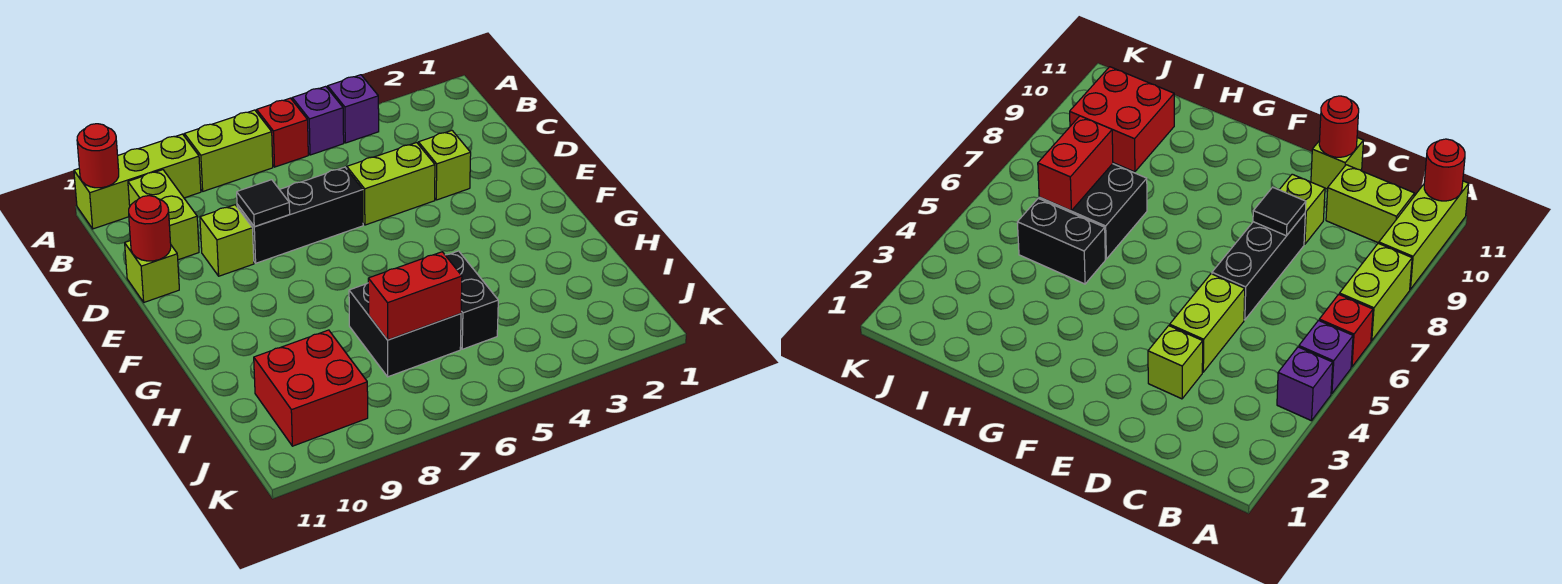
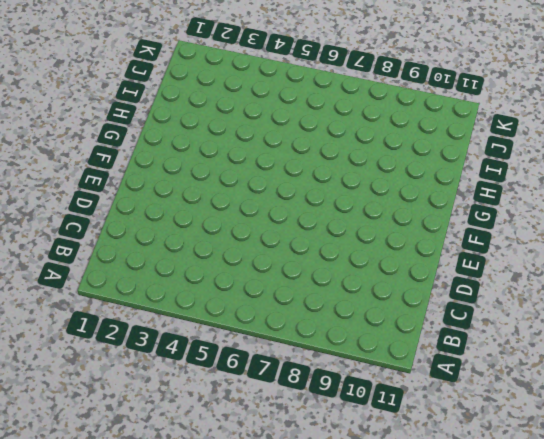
none -> purple 1x1 brick [328,75,379,143]
none -> purple 1x1 brick [292,86,344,155]
none -> red 1x1 brick [257,98,308,167]

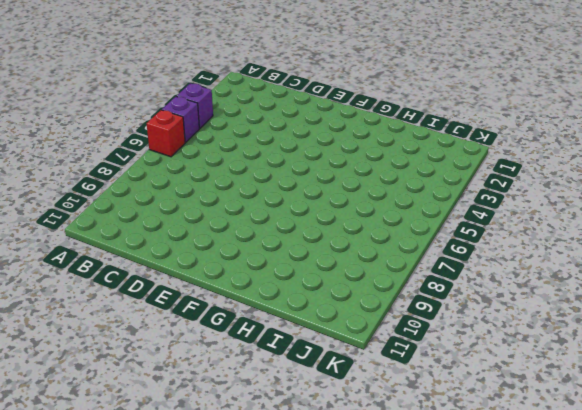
none -> lime 1x2 brick [184,110,273,191]
none -> lime 1x3 brick [74,134,201,229]
none -> lime 1x2 brick [128,170,199,260]

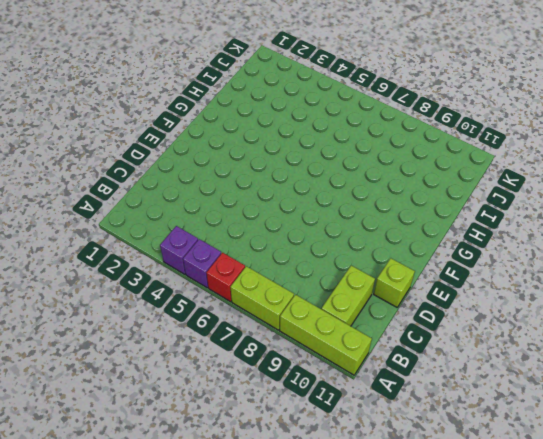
none -> lime 1x1 brick [418,131,471,200]
none -> lime 1x2 brick [347,143,435,225]
none -> black 1x3 brick [237,167,363,263]

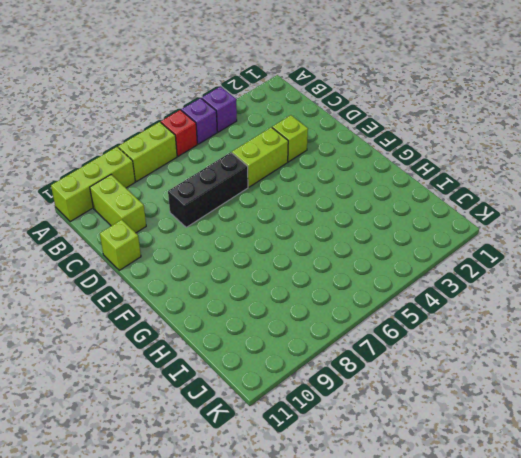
none -> lime 1x1 brick [200,205,254,276]
none -> black 1x2 brick [445,251,498,349]
none -> black 2x2 brick [349,283,461,377]

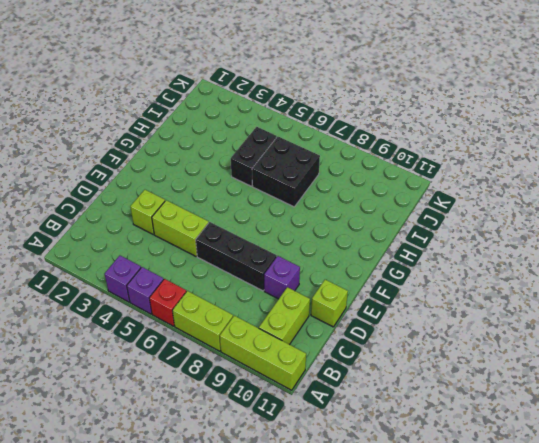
purple 1x1 brick [264,256,300,299] -> lime 1x1 brick [200,205,254,276]
none -> red 2x2 brick [254,330,368,446]
none -> red 1x1 round brick [77,124,119,188]
none -> black 1x1 tile [237,180,290,227]

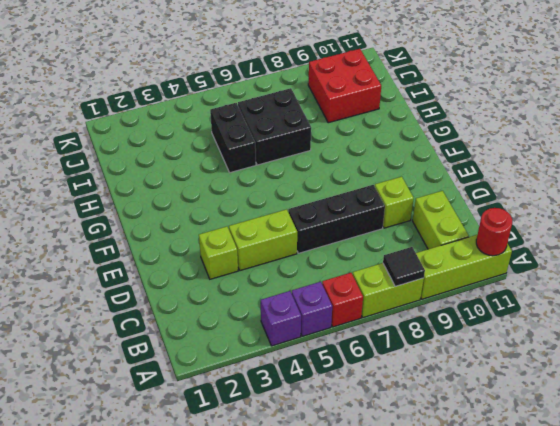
black 1x1 tile [383,247,425,286] -> black 1x1 tile moved to [237,180,290,227]
none -> lime 1x1 brick [125,241,179,302]
none -> red 1x1 round brick [129,196,171,261]
none -> red 1x2 brick [368,252,462,340]

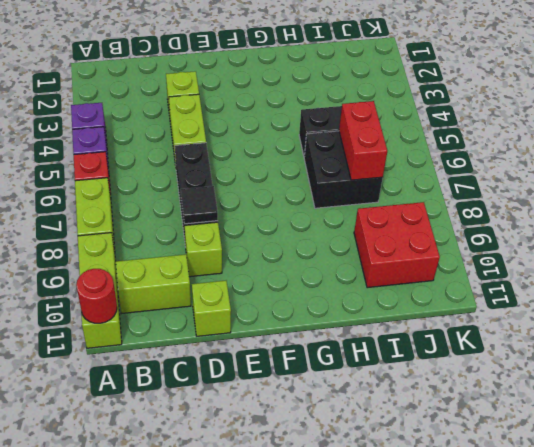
none -> red 1x1 round brick [129,196,171,261]

